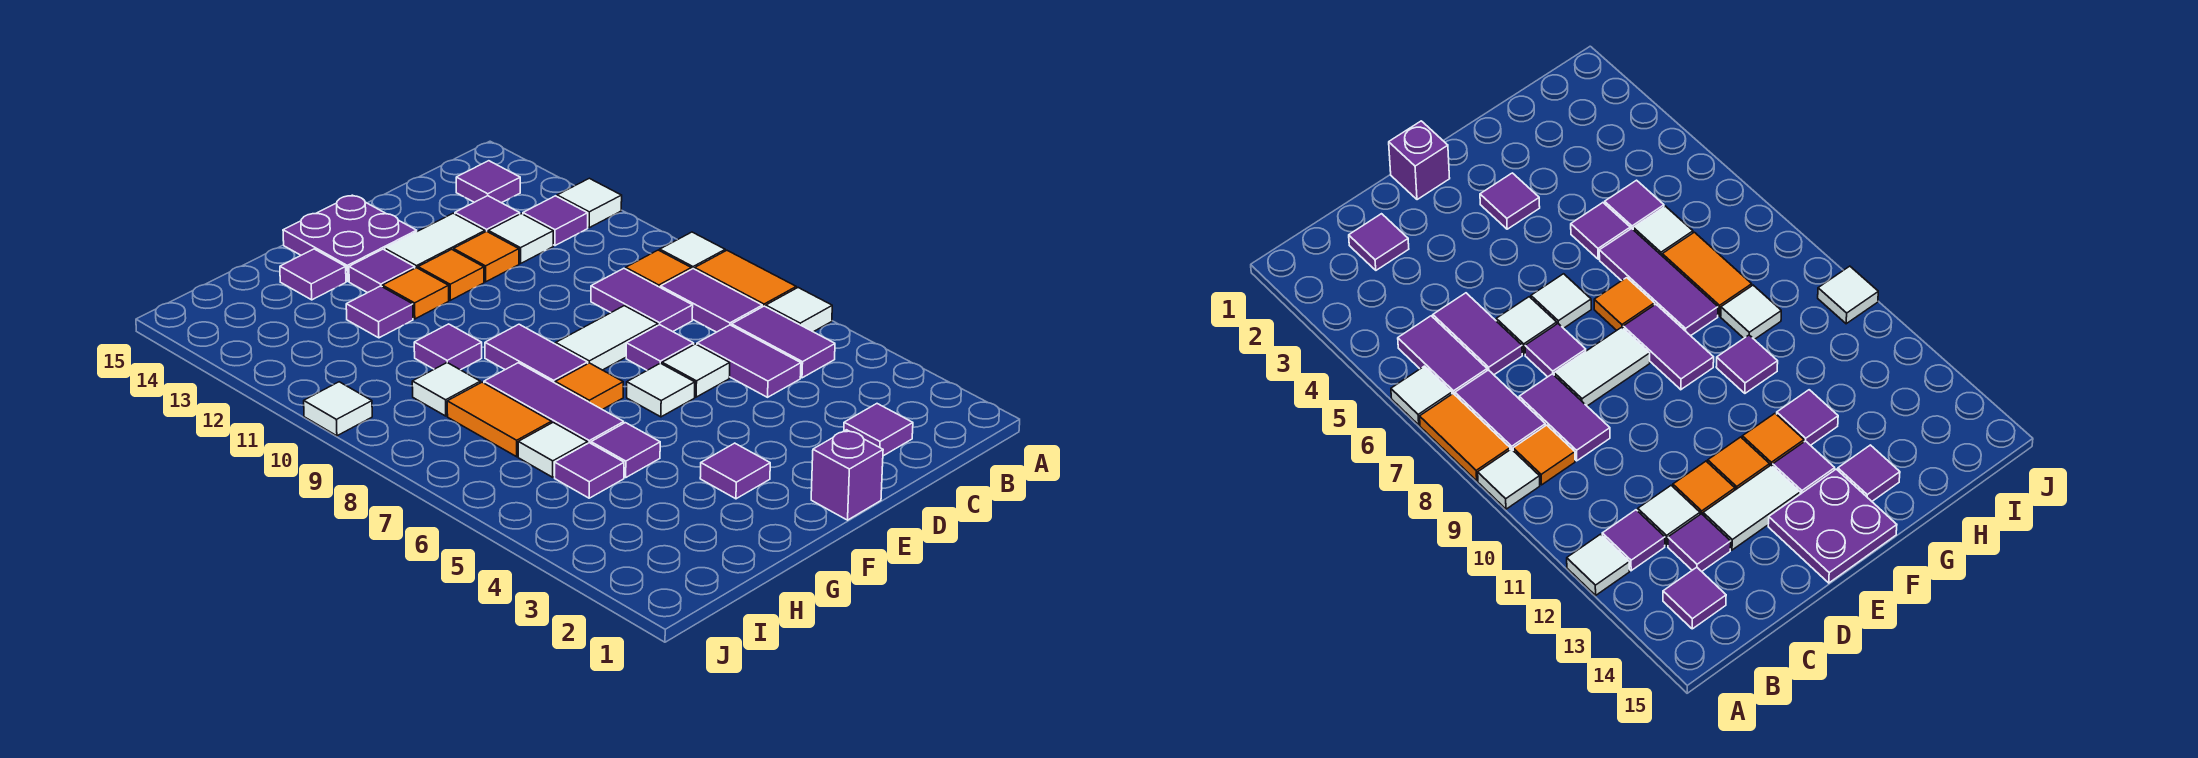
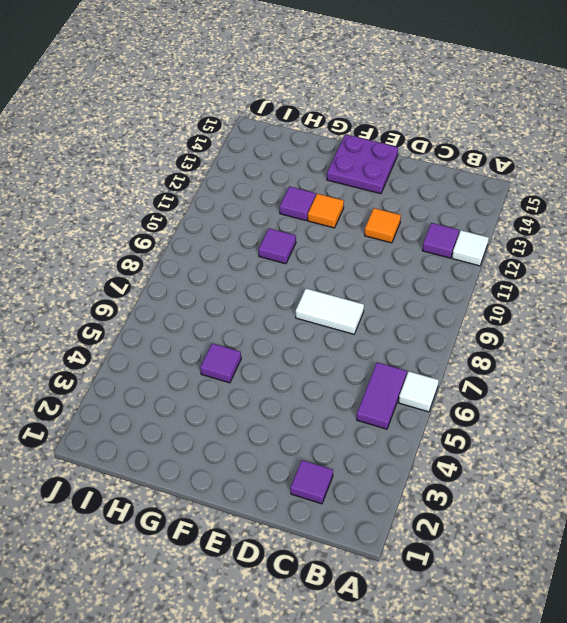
none -> orange 1x2 tile [695,250,796,307]
none -> white 1x1 tile [660,232,725,269]
none -> purple 1x2 tile [661,269,762,332]
none -> orange 1x1 tile [626,250,691,288]

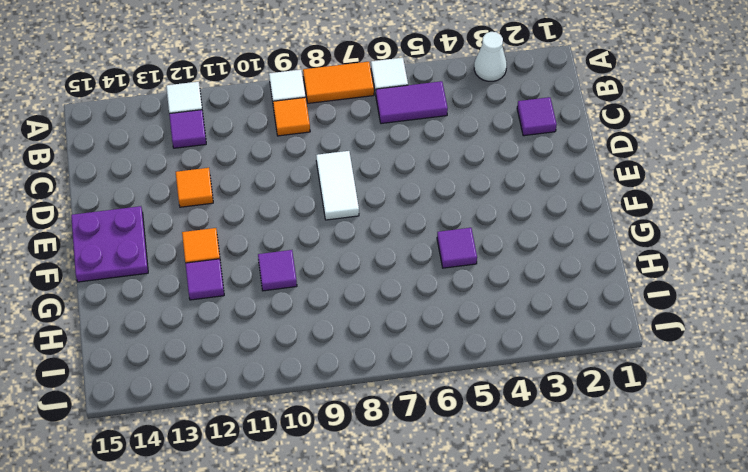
white 1x1 cone [474,32,507,81] -> none
none -> purple 1x2 tile [661,269,762,332]
none -> purple 1x1 tile [456,161,520,203]
none -> purple 1x2 tile [697,325,801,397]
none -> purple 1x2 tile [591,268,693,332]

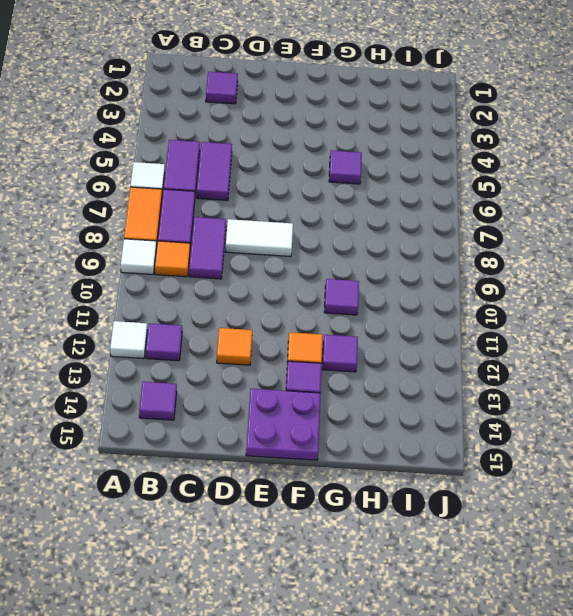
none -> white 1x1 tile [488,214,553,264]
none -> purple 1x1 tile [455,196,520,232]
none -> white 1x1 tile [662,344,730,397]
none -> purple 1x1 tile [626,325,694,370]

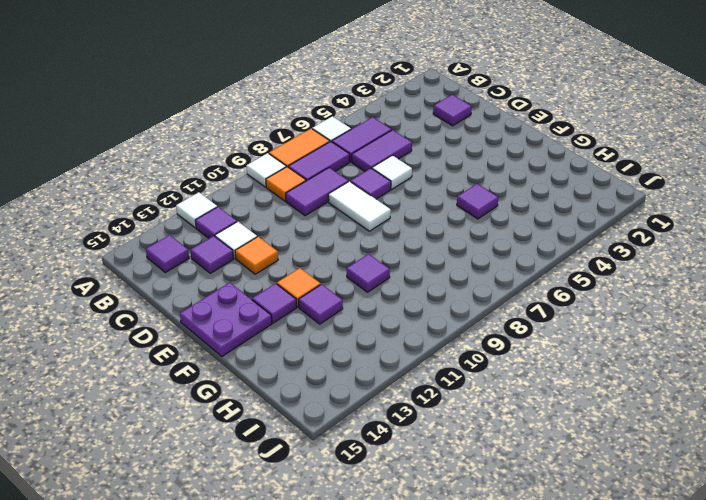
none -> white 1x2 tile [385,213,485,268]
none -> purple 1x1 brick [811,430,883,520]
none -> white 1x1 tile [627,363,695,417]
none -> orange 1x1 tile [418,249,484,300]

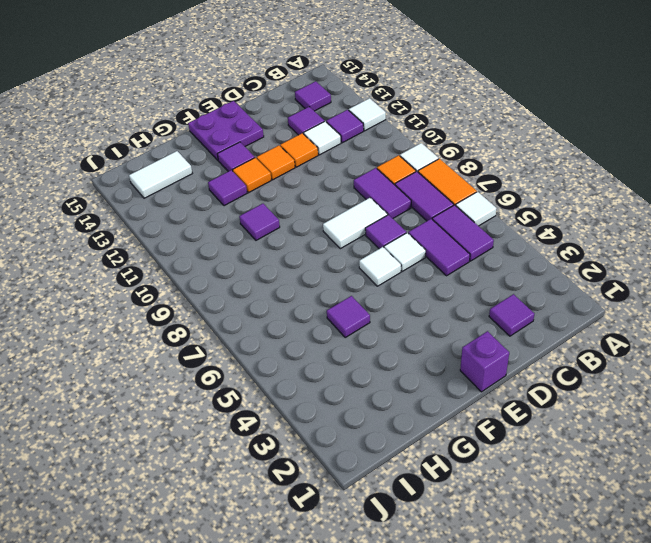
white 1x2 tile [129,151,192,198] -> white 1x2 tile moved to [385,213,485,268]
none -> purple 1x1 tile [700,443,770,499]
none -> orange 1x1 tile [555,363,623,409]
none -> purple 1x2 tile [485,324,588,383]
none -> purple 1x3 tile [484,363,624,443]

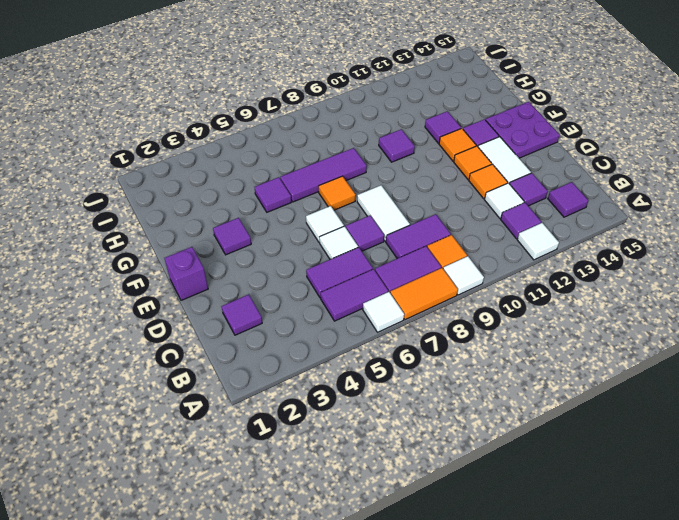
none -> purple 1x2 tile [485,324,588,383]
none -> purple 1x1 tile [280,249,346,300]
none -> purple 1x1 tile [555,443,624,498]
none -> white 1x1 tile [518,422,588,477]

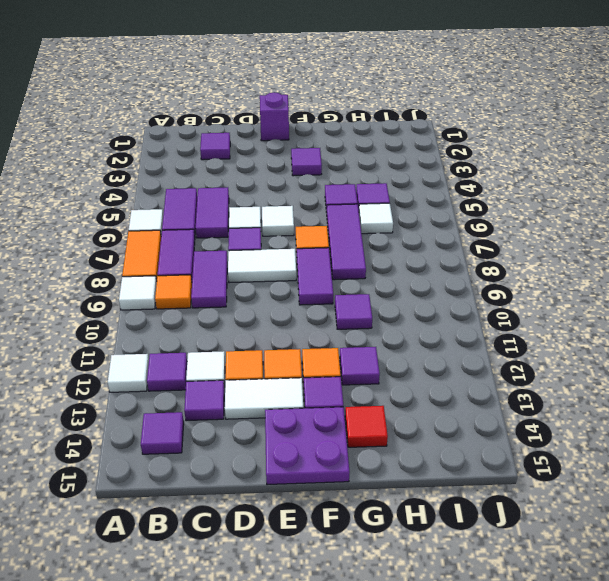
red 1x1 tile [345,406,388,447] -> purple 1x1 tile [280,249,346,300]
none -> orange 1x2 tile [447,382,551,457]
none -> white 1x1 tile [412,363,480,416]
none -> white 1x1 tile [304,382,372,436]

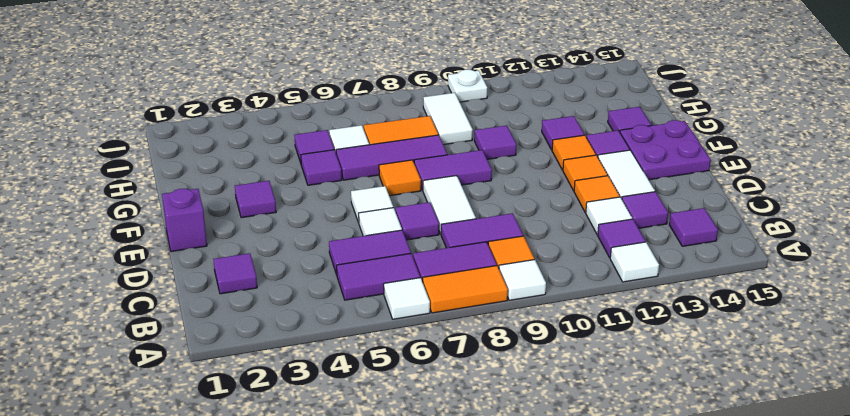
white 1x2 tile [423,93,473,145] -> white 1x1 tile [412,363,480,416]
white 1x1 plate [448,70,487,102] -> white 1x1 tile [304,382,372,436]

